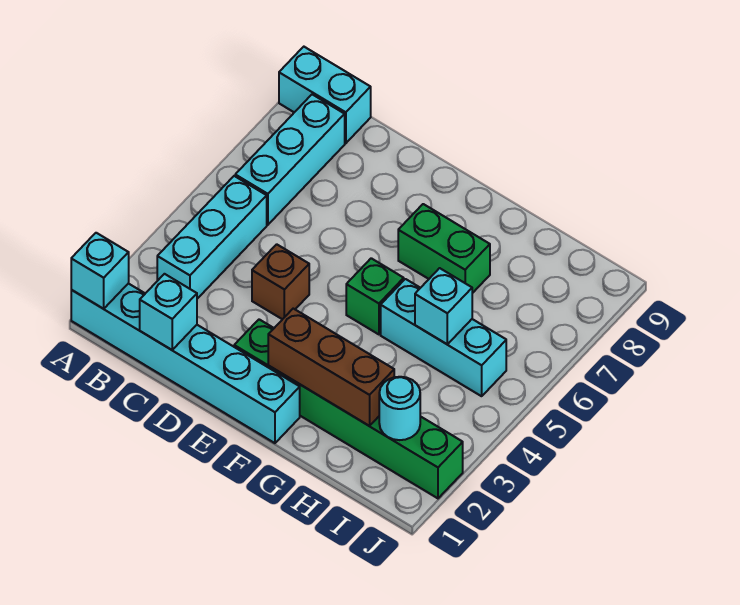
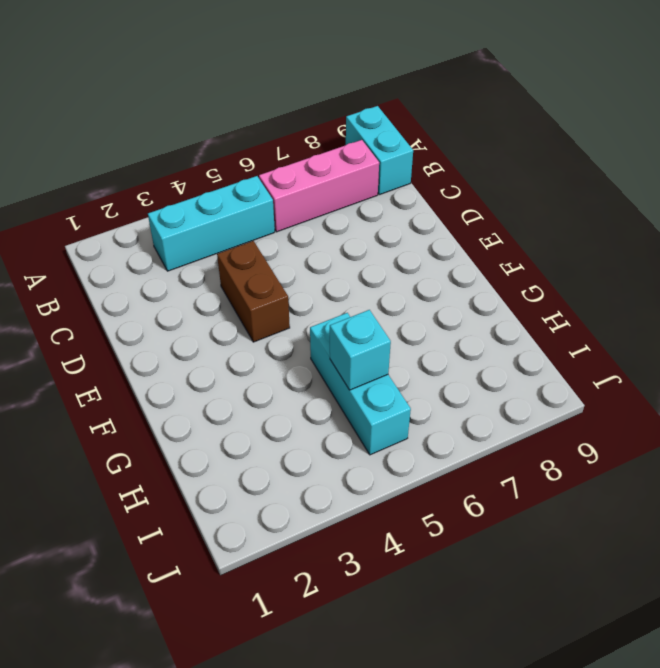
pink 1x3 brick [259,140,379,232] -> cyan 1x3 brick [235,94,345,225]
brown 1x2 brick [217,241,290,342] -> brown 1x1 brick [252,244,309,319]
none -> cyan 1x6 brick [71,283,300,443]
none -> green 1x6 brick [234,319,463,498]
none -> green 1x1 brick [346,258,404,334]

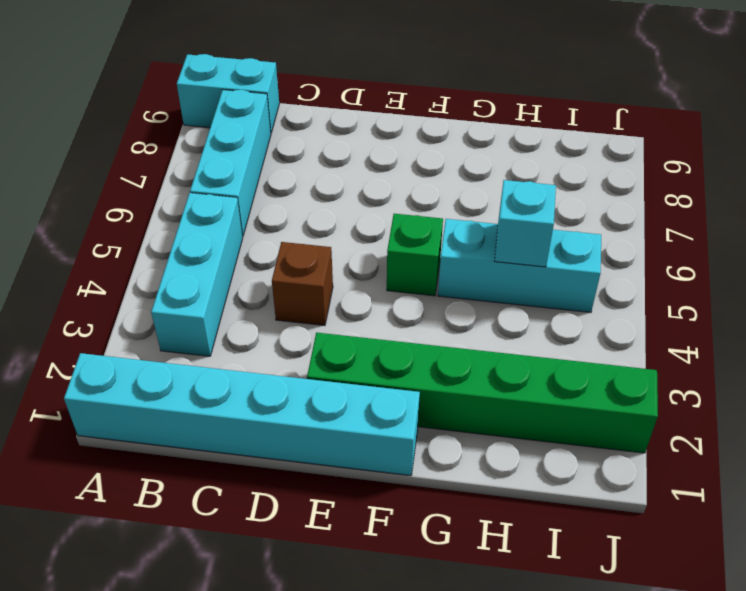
none -> green 1x2 brick [398,204,490,293]
none -> cyan 1x1 brick [71,233,129,309]
none -> cyan 1x1 brick [140,274,197,350]

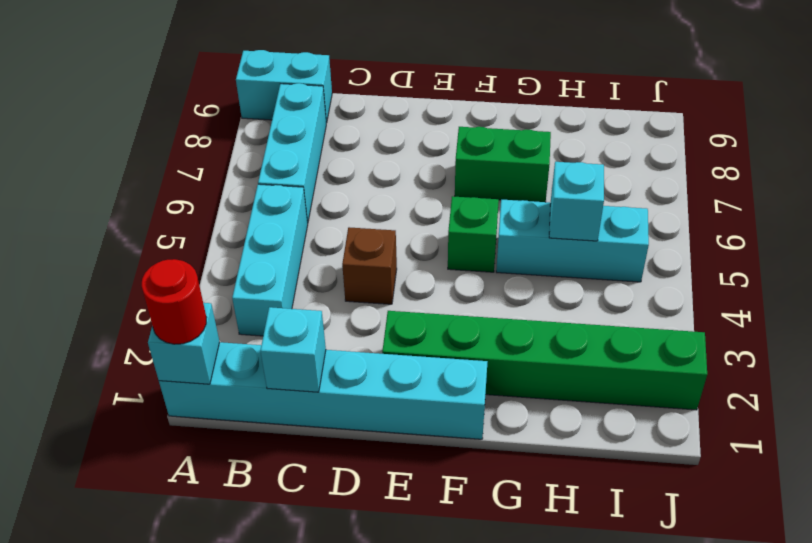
red 1x1 round brick [142,259,206,344] -> none
none -> brown 1x3 brick [268,309,394,426]
none -> cyan 1x1 round brick [379,377,420,440]

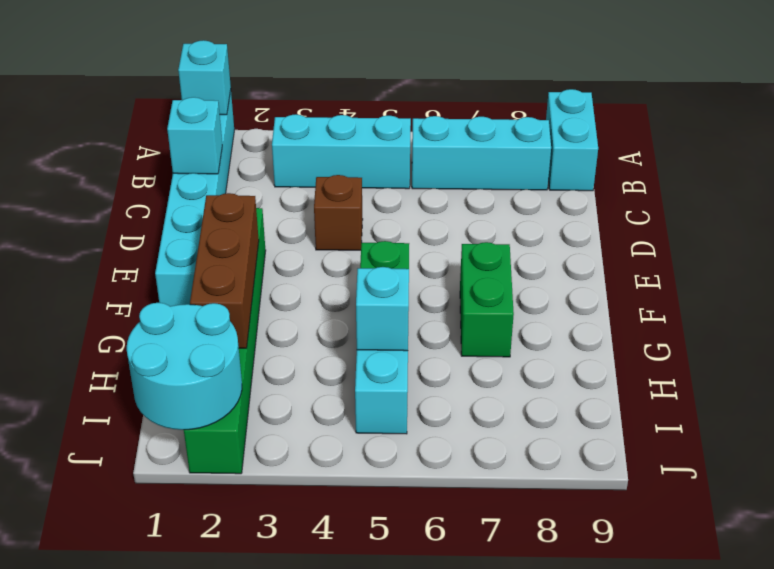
cyan 2x2 round brick [127,303,242,430] -> cyan 1x1 round brick [379,377,420,440]

